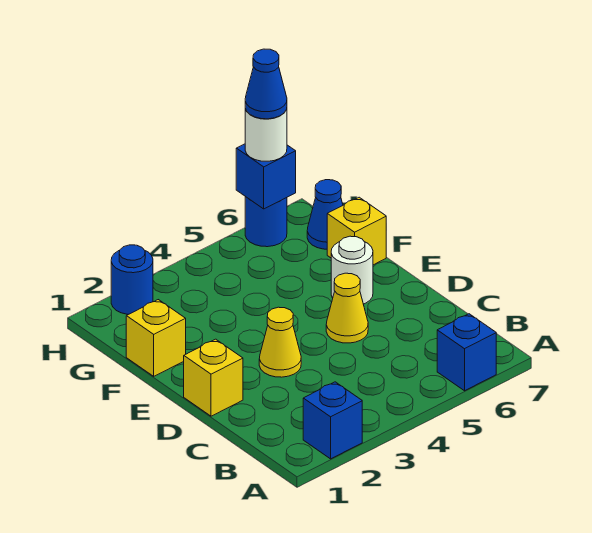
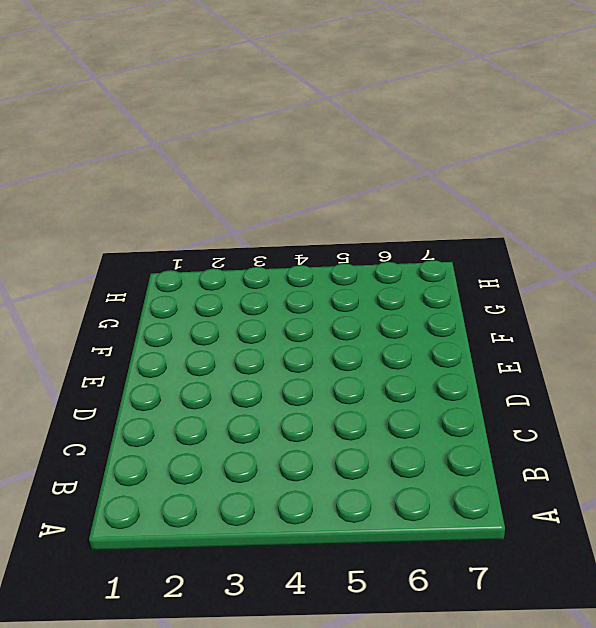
none -> blue 1x1 brick [303,382,362,459]
none -> blue 1x1 brick [437,314,496,391]
none -> yellow 1x1 brick [184,339,243,416]

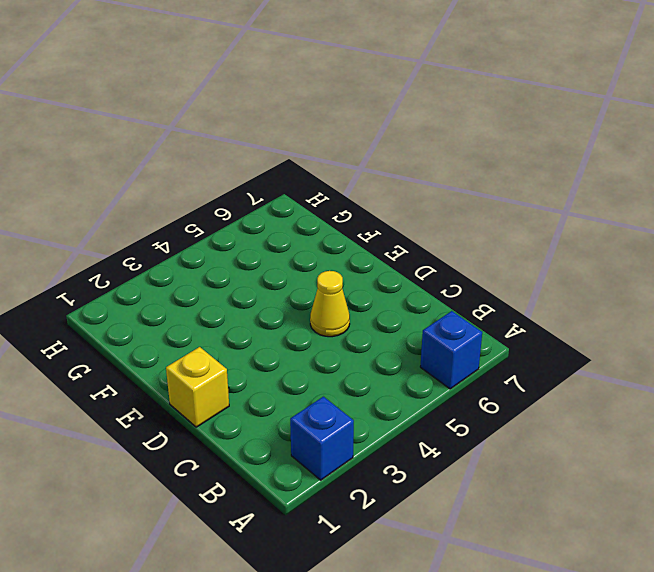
none -> yellow 1x1 cone [259,307,301,377]
none -> white 1x1 round brick [331,236,373,304]
none -> yellow 1x1 brick [126,300,186,376]

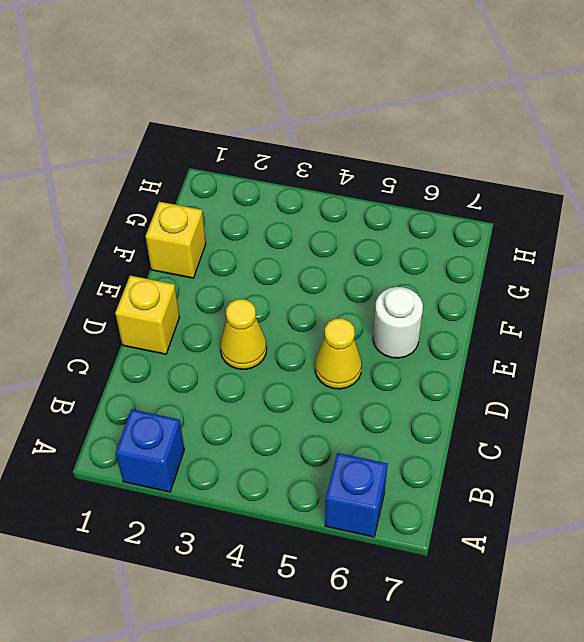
none -> yellow 1x1 brick [327,197,386,265]
none -> blue 1x1 cone [307,180,343,249]
none -> blue 1x1 round brick [111,245,153,314]

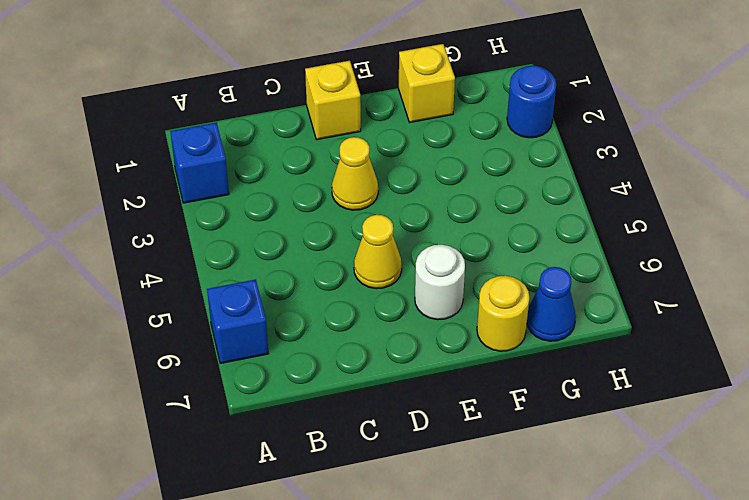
yellow 1x1 round brick [477,276,529,351] -> yellow 1x1 brick [327,197,386,265]
none -> blue 1x1 round brick [245,197,287,247]
none -> blue 1x1 brick [236,144,296,209]
none -> white 1x1 round brick [245,109,287,161]

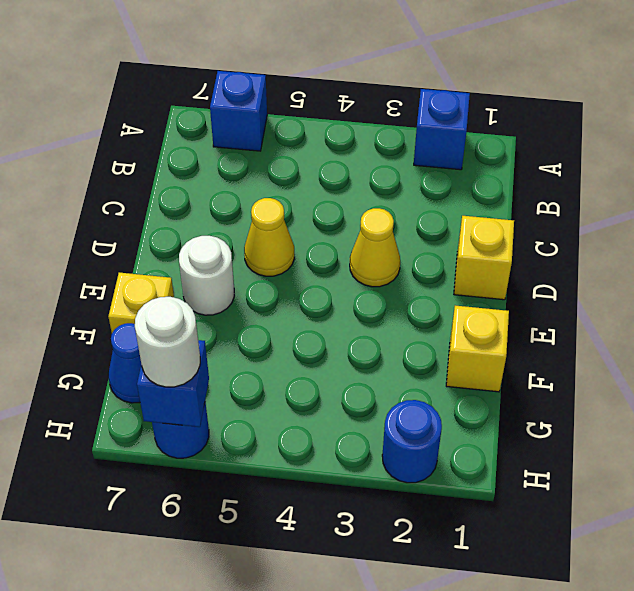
none -> blue 1x1 cone [245,49,287,119]

